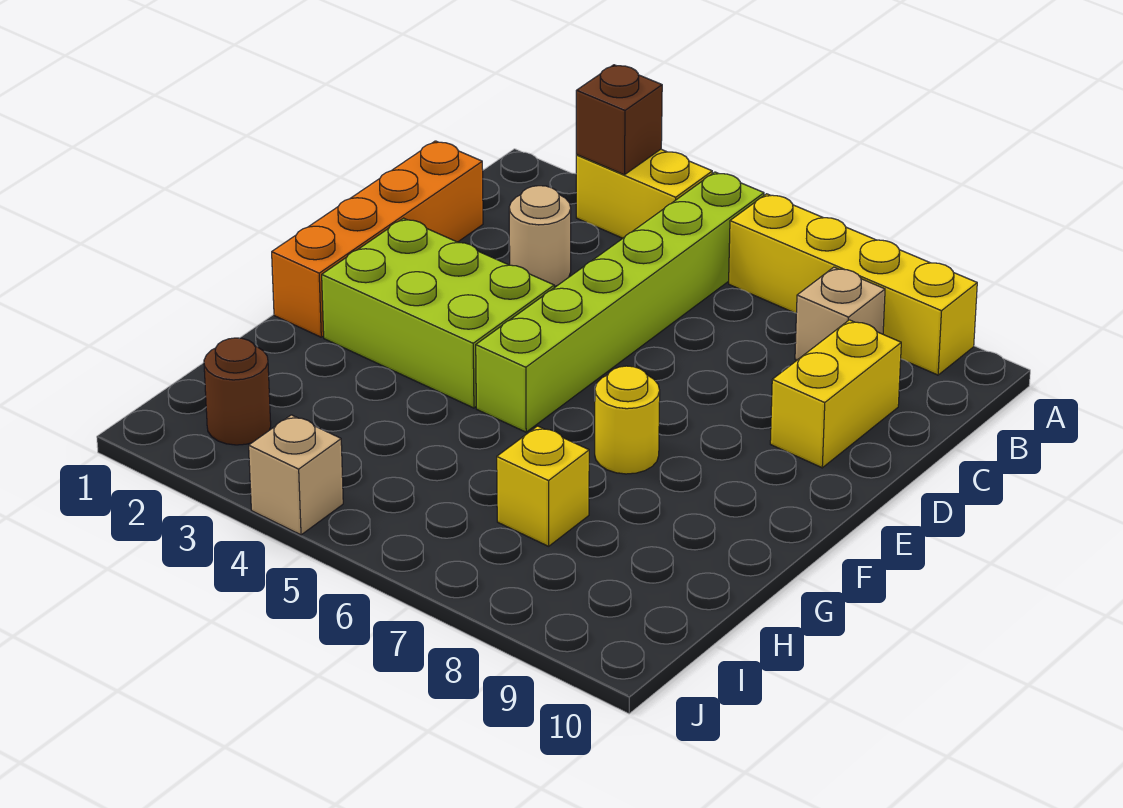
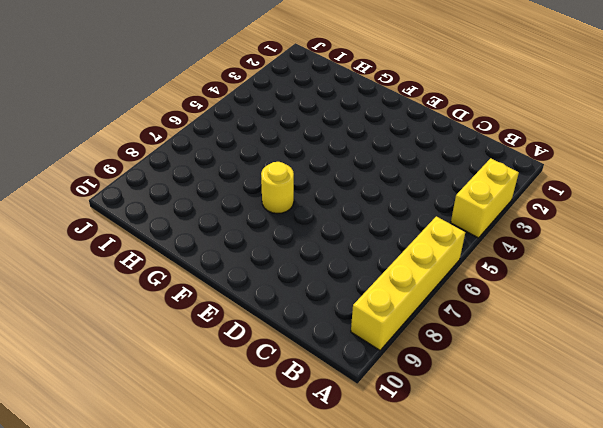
none -> lime 1x6 brick [476,172,764,432]
none -> tan 1x1 brick [795,267,885,360]
none -> orange 1x4 brick [272,141,483,337]

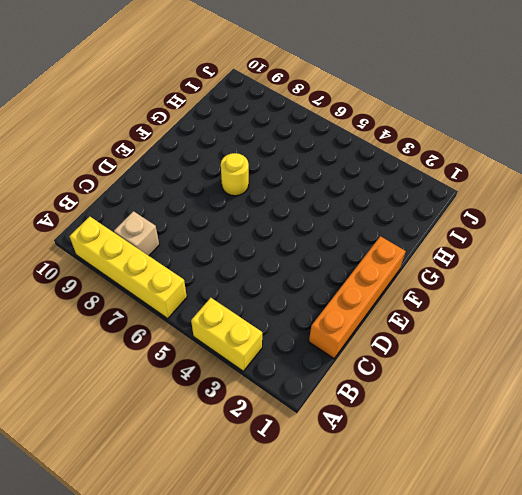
none -> lime 1x6 brick [476,172,764,432]
none -> tan 1x1 round brick [509,186,571,286]
none -> yellow 1x2 brick [770,320,901,468]

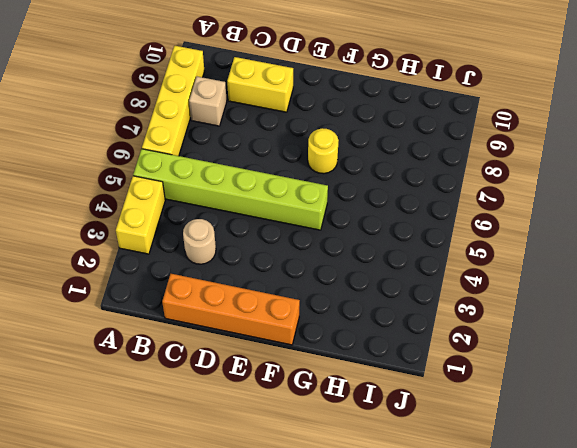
none -> lime 2x3 brick [322,218,554,408]
none -> yellow 1x1 brick [497,426,589,546]
none -> brown 1x1 round brick [204,338,271,445]

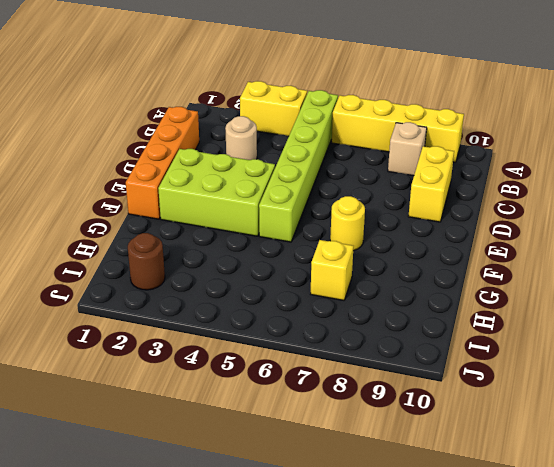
none -> tan 1x1 brick [249,415,343,535]
none -> brown 1x1 brick [576,65,662,175]

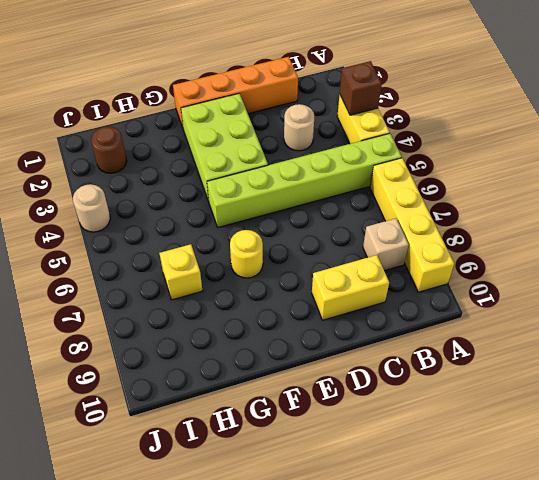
tan 1x1 round brick [73,184,110,232] -> tan 1x1 brick [249,415,343,535]

